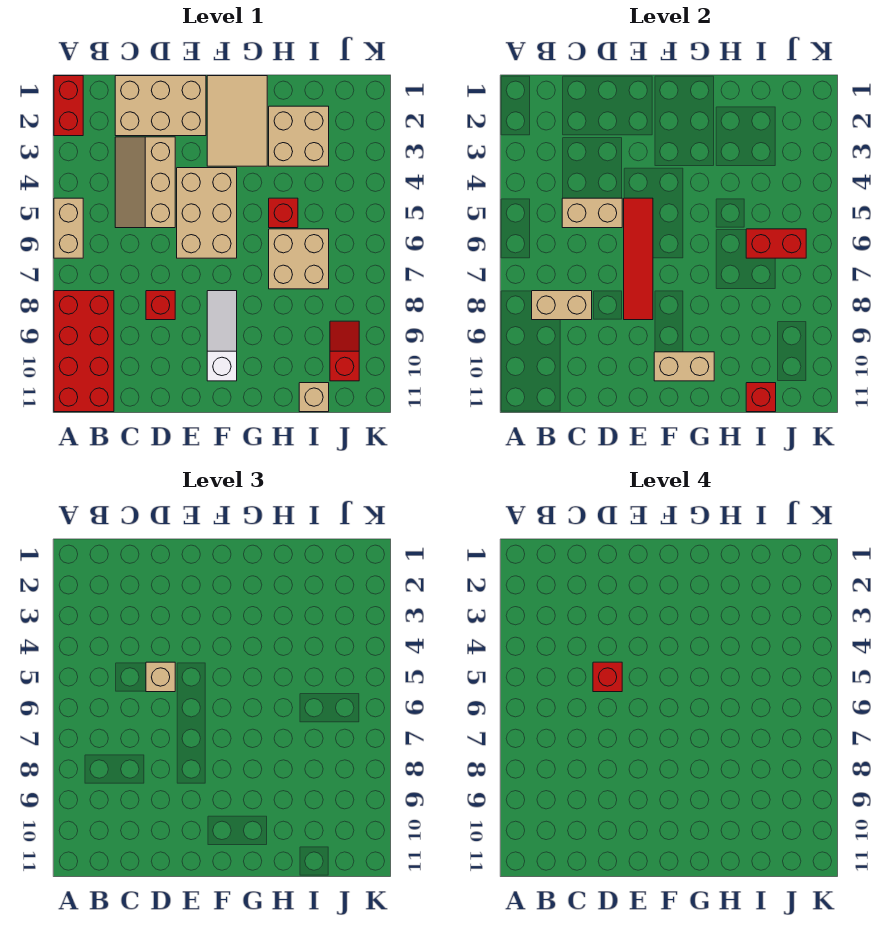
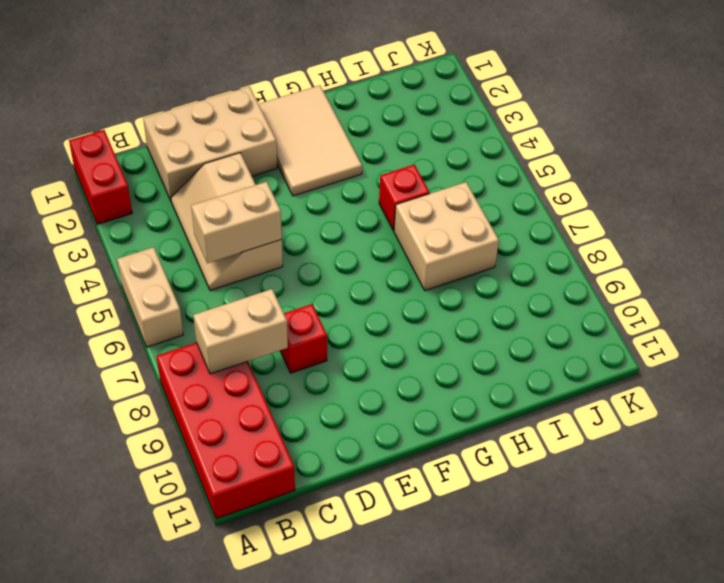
none -> tan 2x3 brick [177,168,237,258]
none -> white 1x3 slope [207,291,237,381]
none -> tan 2x2 brick [269,106,329,166]

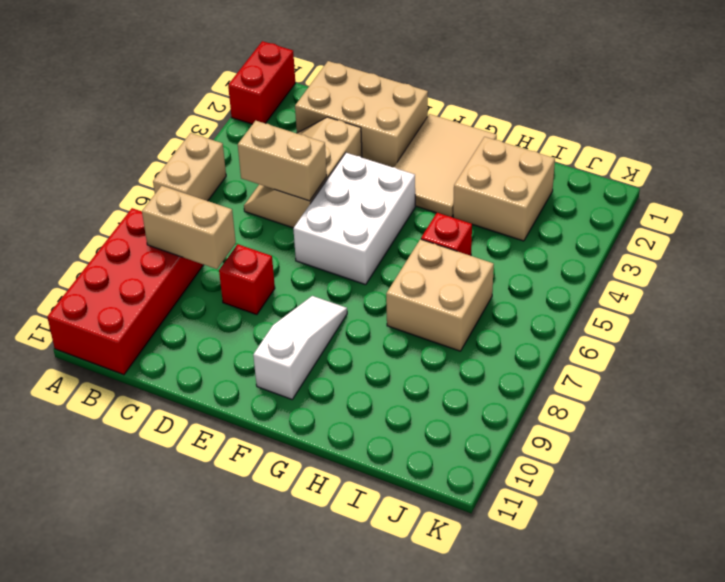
white 2x3 brick [293,153,415,285] -> tan 2x3 brick [177,168,237,258]
none -> tan 1x1 brick [299,383,329,412]
none -> red 1x2 slope [330,321,359,381]
none -> red 1x4 tile [624,198,653,320]

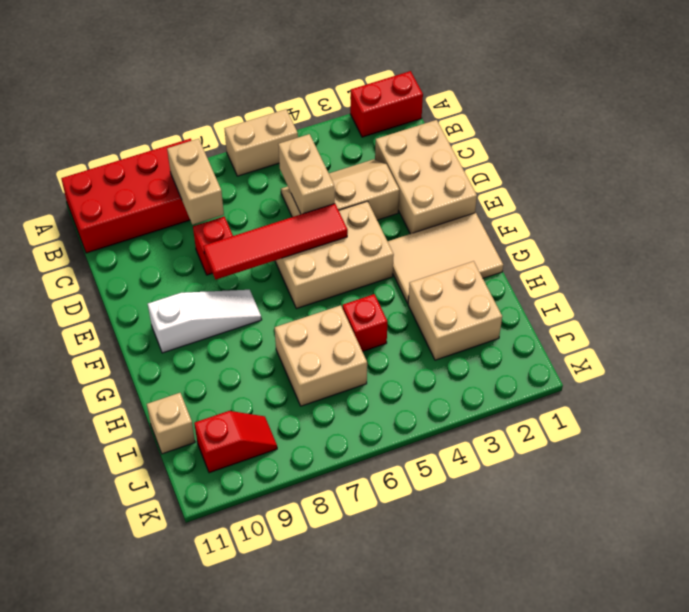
none -> tan 1x2 brick [654,352,714,381]
none -> red 1x2 brick [746,229,806,258]
none -> red 1x1 brick [746,383,776,412]

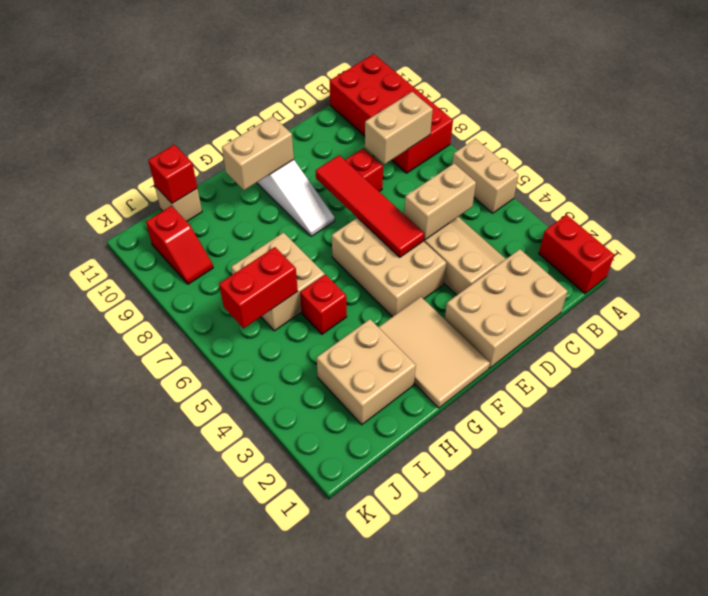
none -> tan 1x1 brick [146,662,175,692]
none -> red 1x1 brick [593,662,622,692]

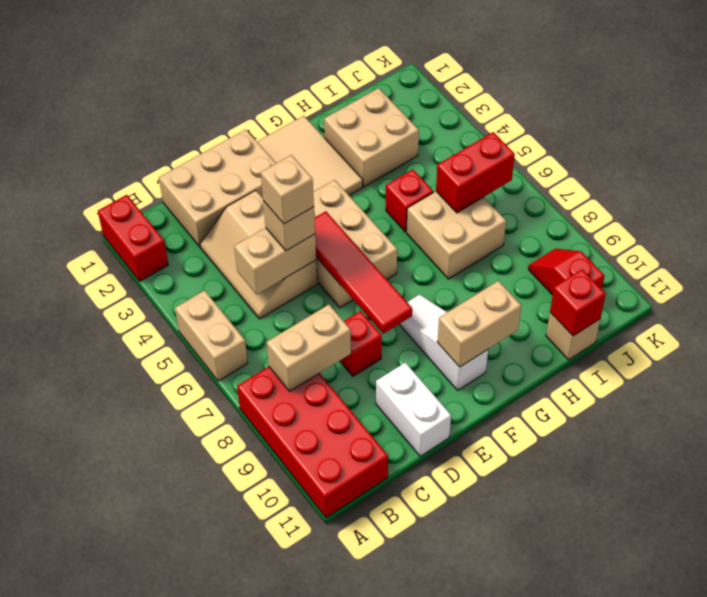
tan 1x1 brick [261,155,314,224] -> red 1x1 brick [593,662,622,692]
white 1x2 brick [376,363,451,456] -> none

